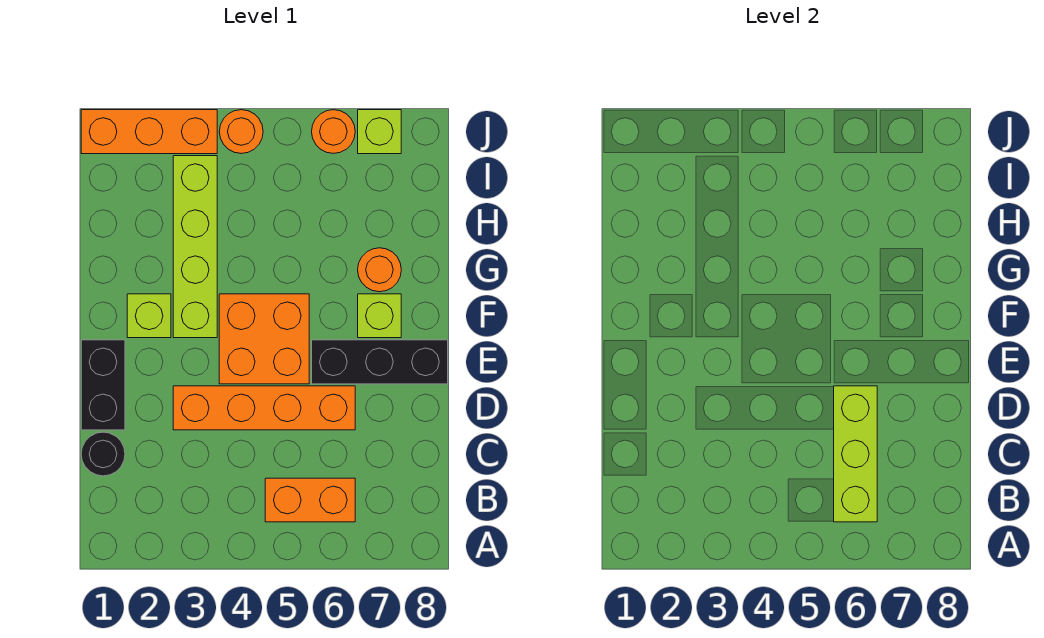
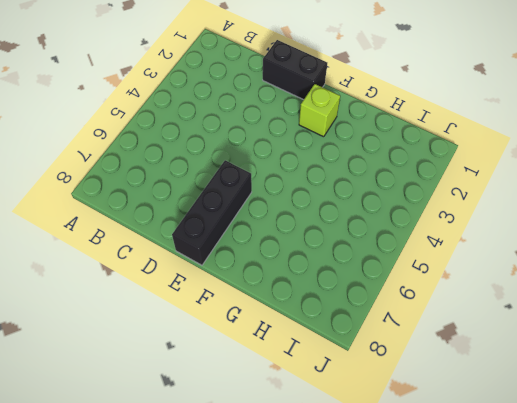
none -> orange 1x2 brick [265,478,355,522]
none -> black 1x1 round brick [81,432,125,476]
none -> orange 1x4 brick [173,386,355,430]

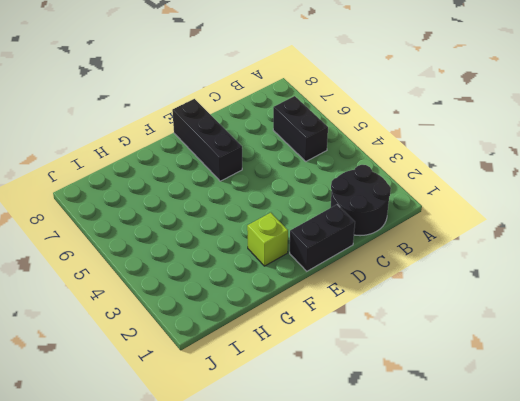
black 2x2 round brick [331,165,391,236] -> black 1x1 round brick [81,432,125,476]
black 1x2 brick [273,96,328,161] -> orange 1x2 brick [265,478,355,522]
none -> orange 1x4 brick [173,386,355,430]
none -> orange 2x2 brick [219,294,309,384]
none -> lime 1x4 brick [173,156,217,338]

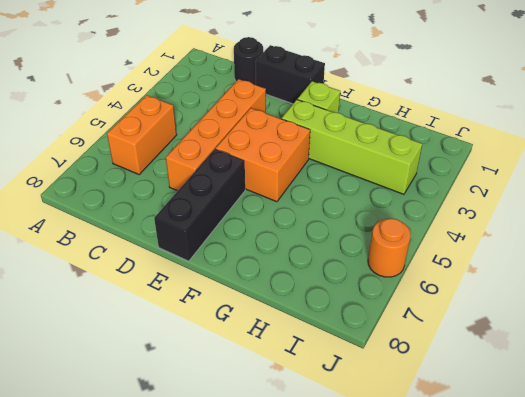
none -> lime 1x1 brick [358,294,401,338]
none -> orange 1x1 round brick [358,248,401,292]
none -> orange 1x3 brick [81,110,217,154]

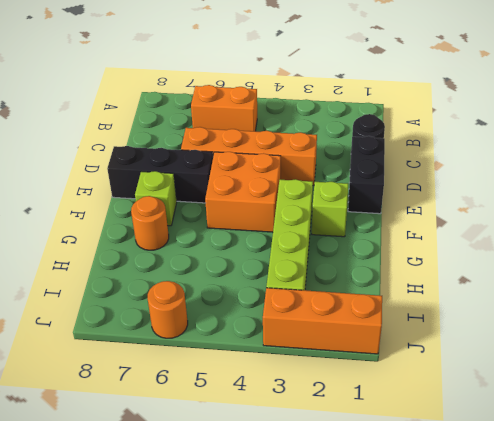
none -> orange 1x1 round brick [219,110,263,154]
none -> lime 1x1 brick [358,110,401,154]
none -> lime 1x3 brick [834,386,877,522]

